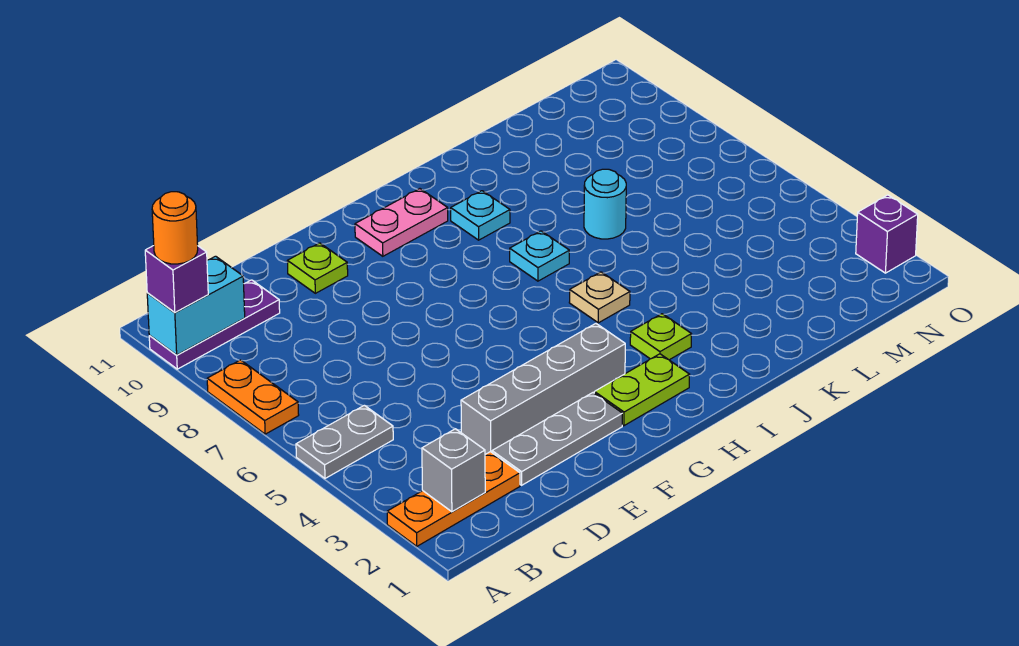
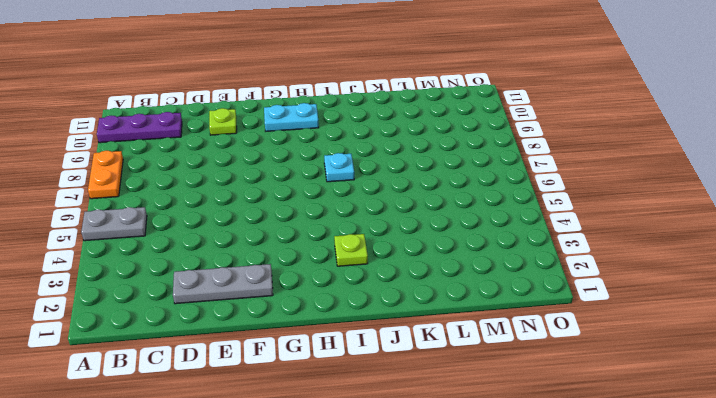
cyan 1x2 plate [264,103,319,131] -> pink 1x2 plate [355,189,448,256]
none -> orange 1x3 plate [387,452,520,546]
none -> grey 1x4 brick [461,324,625,454]
none -> lime 1x2 plate [594,354,690,426]

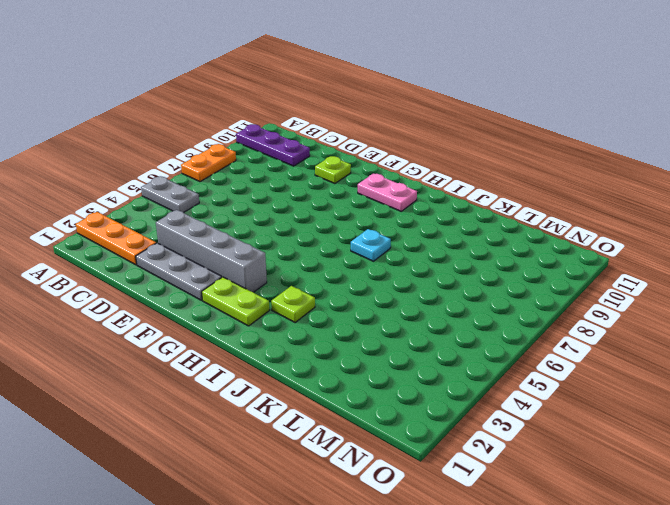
none -> tan 1x1 plate [569,272,630,323]
none -> cyan 1x1 plate [451,191,510,240]
none -> cyan 1x1 round brick [584,169,626,239]

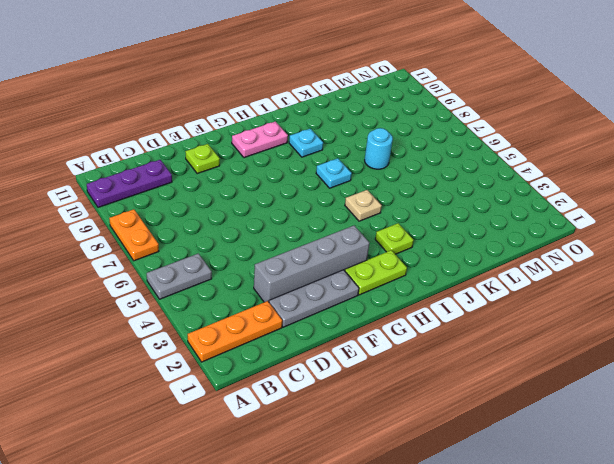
none -> purple 1x1 brick [856,195,918,273]
none -> cyan 1x2 brick [147,256,245,355]
none -> grey 1x1 brick [422,429,485,512]

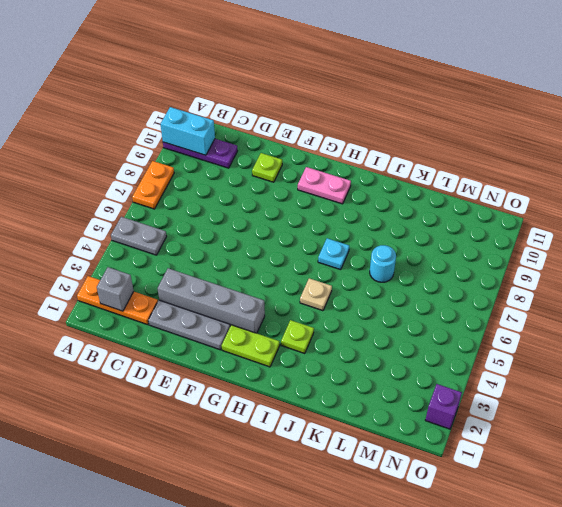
none -> cyan 1x1 plate [451,191,510,240]
none -> purple 1x1 brick [145,246,208,313]
none -> orange 1x1 round brick [152,192,198,264]

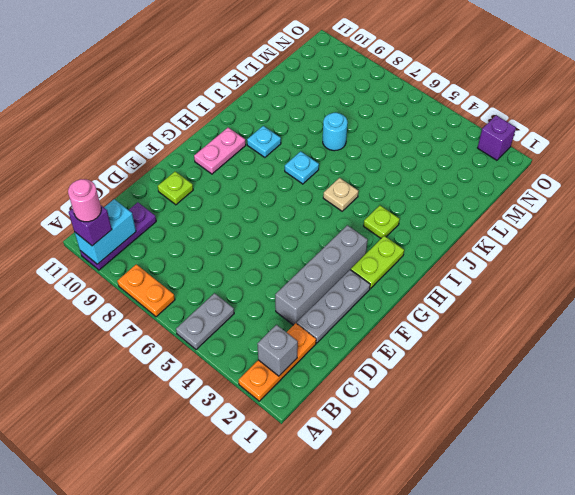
pink 1x1 round brick [68,179,101,222] -> orange 1x1 round brick [152,192,198,264]

